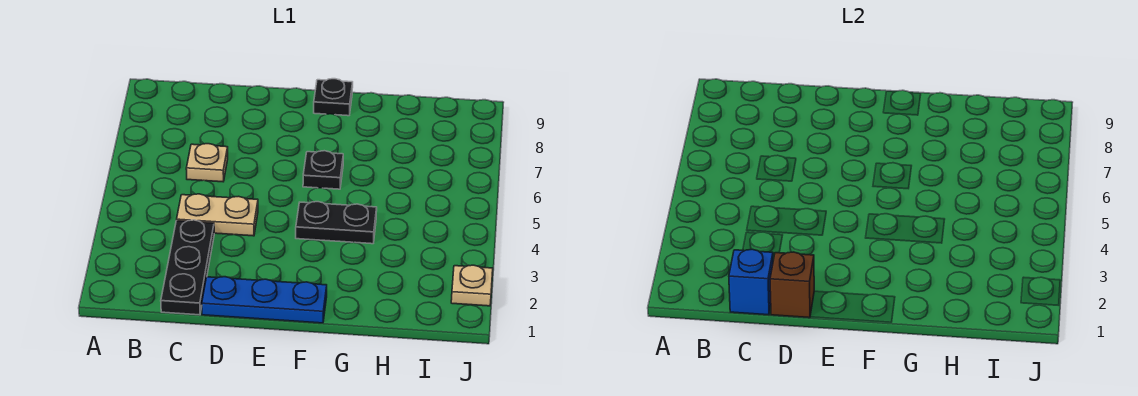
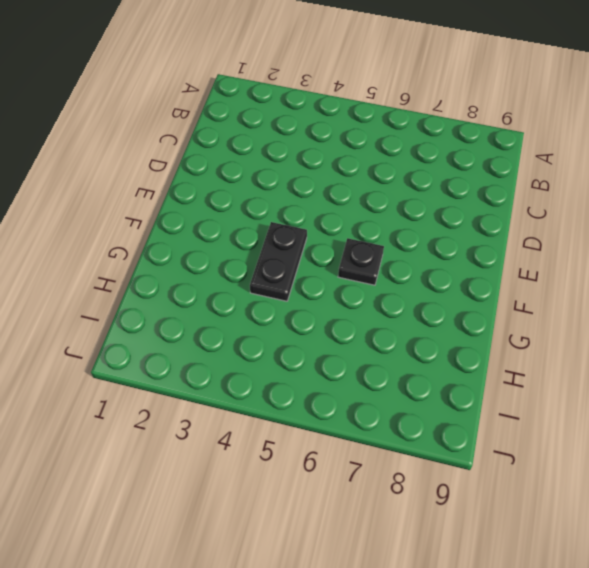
none -> black 1x3 plate [161,220,214,315]
none -> tan 1x2 plate [177,194,258,236]

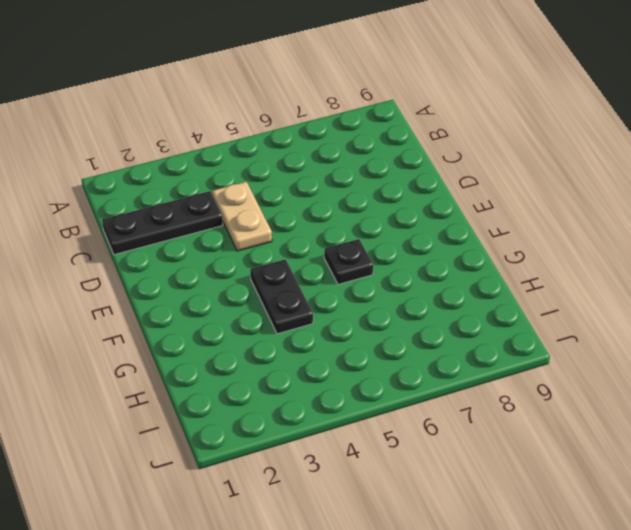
none -> tan 1x1 plate [186,144,228,182]
none -> blue 1x3 plate [202,277,327,323]

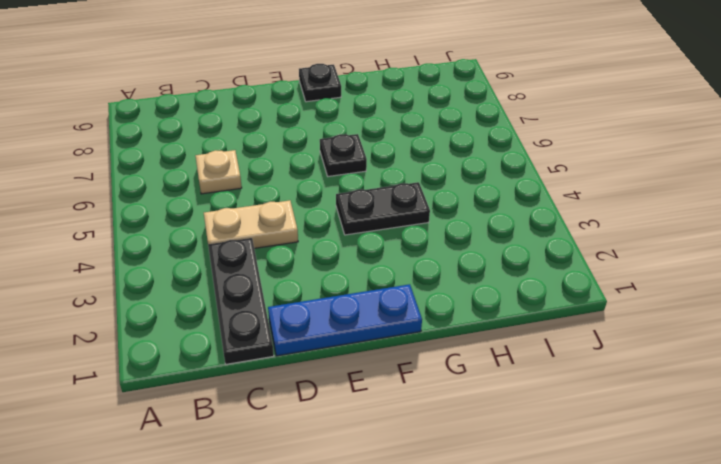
none -> tan 1x1 plate [451,265,493,306]
none -> blue 1x1 brick [729,249,773,315]

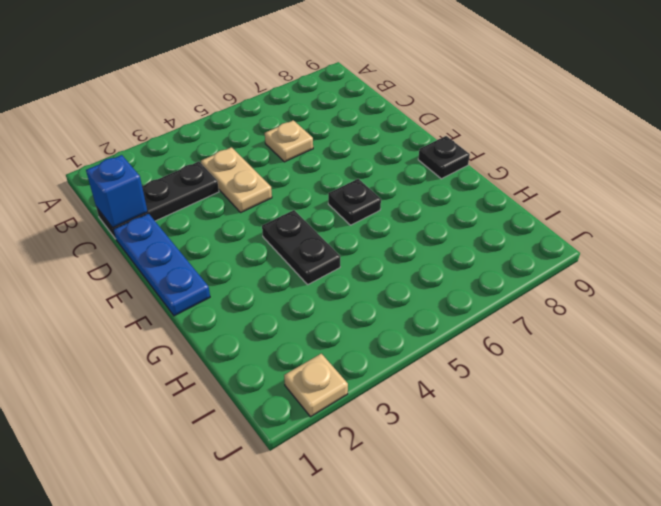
none -> brown 1x1 brick [770,252,814,318]

